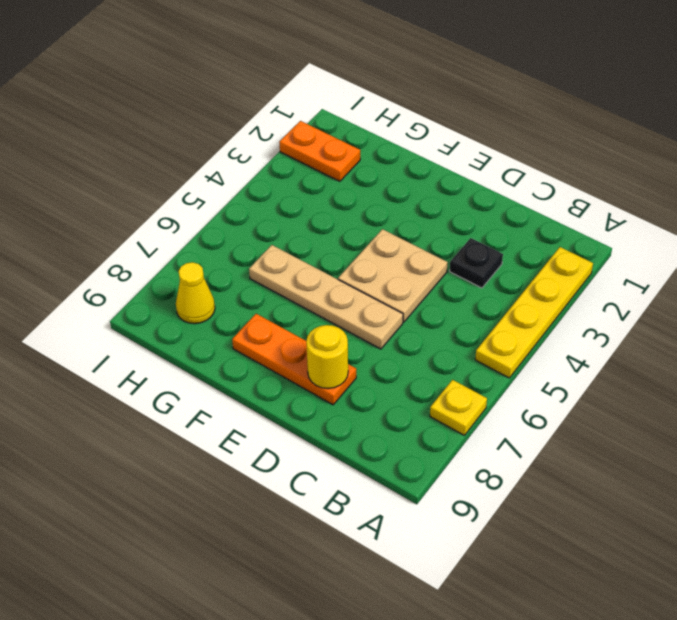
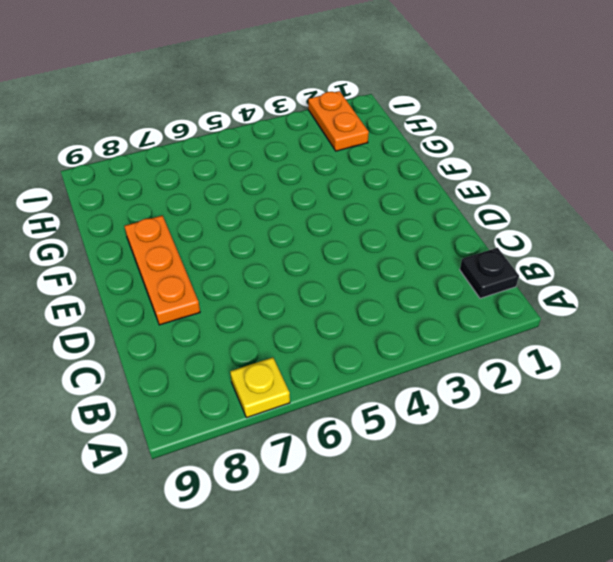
black 1x1 plate [460,248,519,298] -> black 1x1 plate moved to [450,238,503,288]
none -> yellow 1x4 plate [475,247,593,378]
none -> tan 2x2 plate [338,229,448,322]

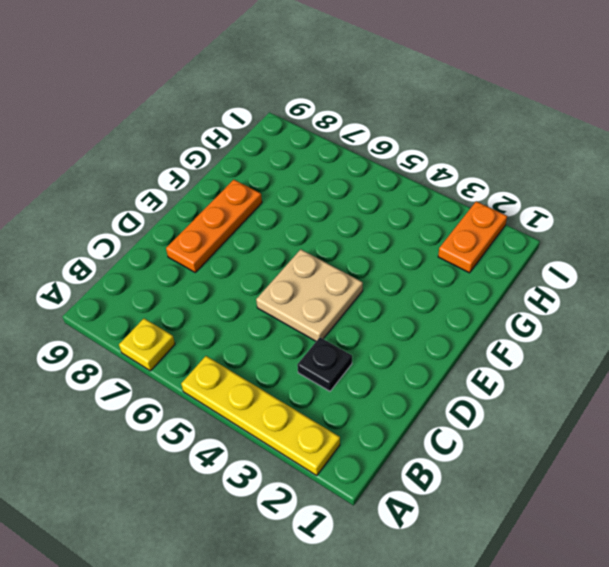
none -> tan 1x4 plate [249,245,403,349]
none -> yellow 1x1 cone [176,262,215,324]

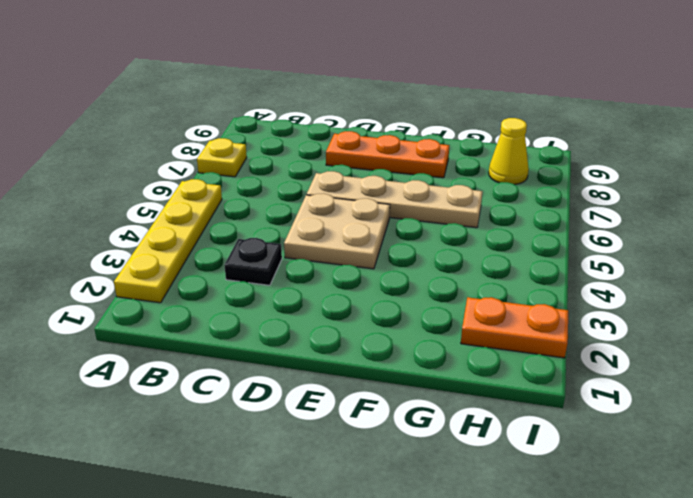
none -> yellow 1x1 round brick [306,325,348,389]

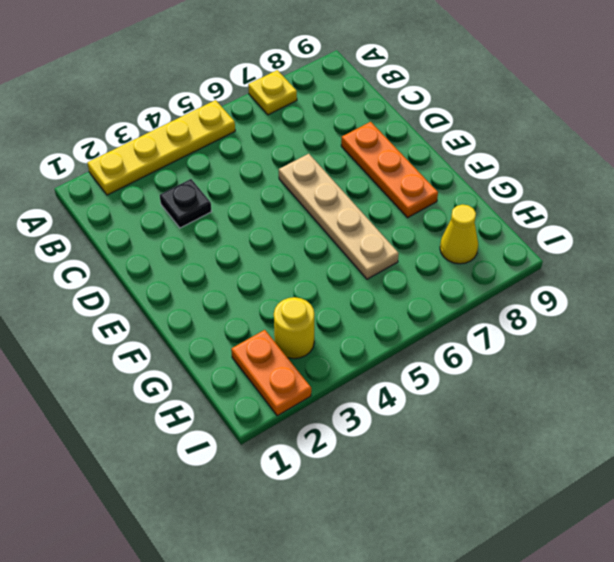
yellow 1x1 round brick [274,297,314,359] -> yellow 1x1 round brick moved to [306,325,348,389]
none -> tan 2x2 plate [338,229,448,322]

